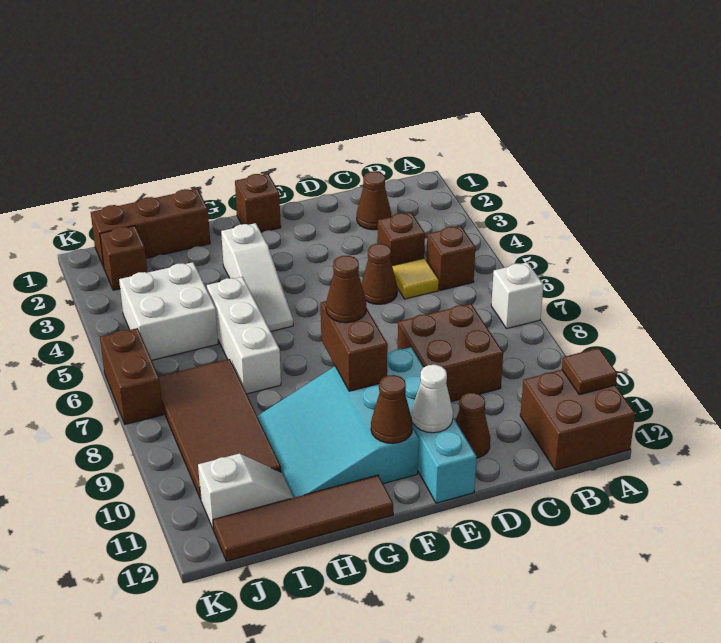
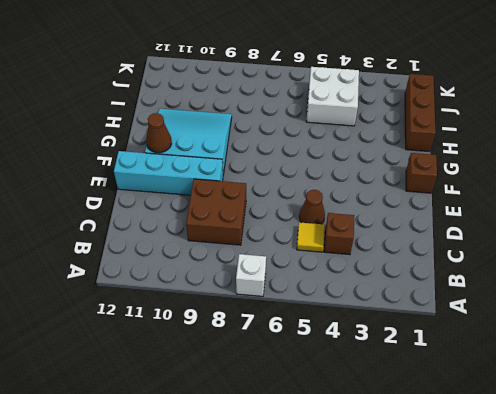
none -> brown 2x2 brick [520,370,635,470]
none -> brown 1x1 brick [427,226,475,290]
none -> brown 1x1 cone [357,171,391,230]

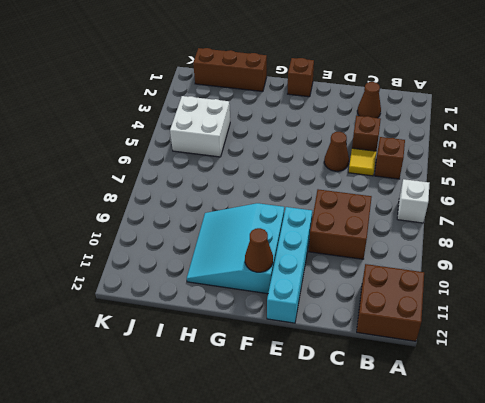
none -> brown 1x1 cone [455,393,490,458]
none -> white 1x3 slope [221,223,293,331]
none -> brown 1x4 tile [213,475,393,561]

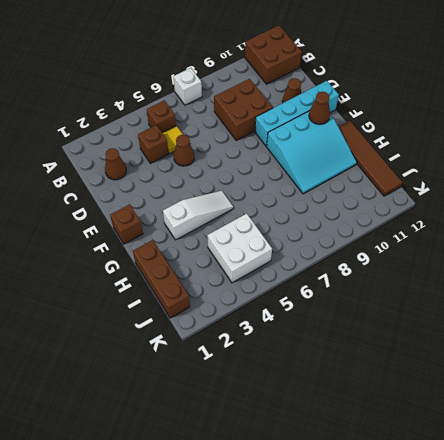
none -> white 1x3 brick [206,277,281,394]
none -> brown 2x4 tile [159,359,281,499]
none -> white 1x2 slope [198,454,294,530]

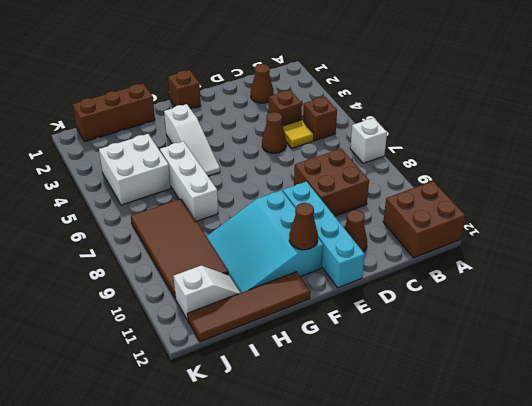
none -> brown 1x1 brick [100,226,147,290]
none -> brown 1x2 brick [100,328,163,424]
none -> brown 1x1 tile [562,348,617,395]

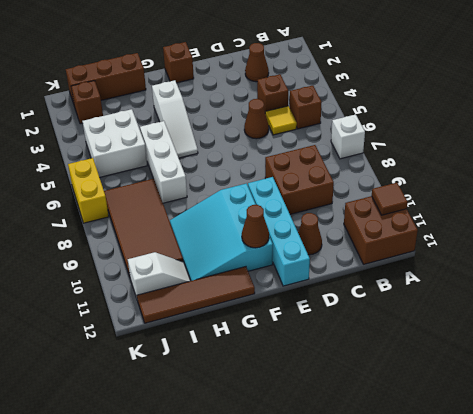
yellow 1x2 brick [68,158,109,223] -> brown 1x2 brick [100,328,163,424]
none -> white 1x1 cone [412,365,453,433]
none -> brown 1x2 brick [321,301,388,391]
none -> brown 1x1 cone [326,256,366,323]

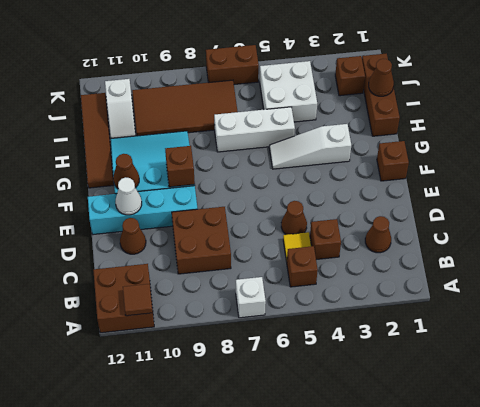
brown 1x1 brick [165,146,195,187] -> brown 1x2 brick [321,301,388,391]
brown 1x1 cone [369,59,394,96] -> brown 1x1 cone moved to [326,256,366,323]

